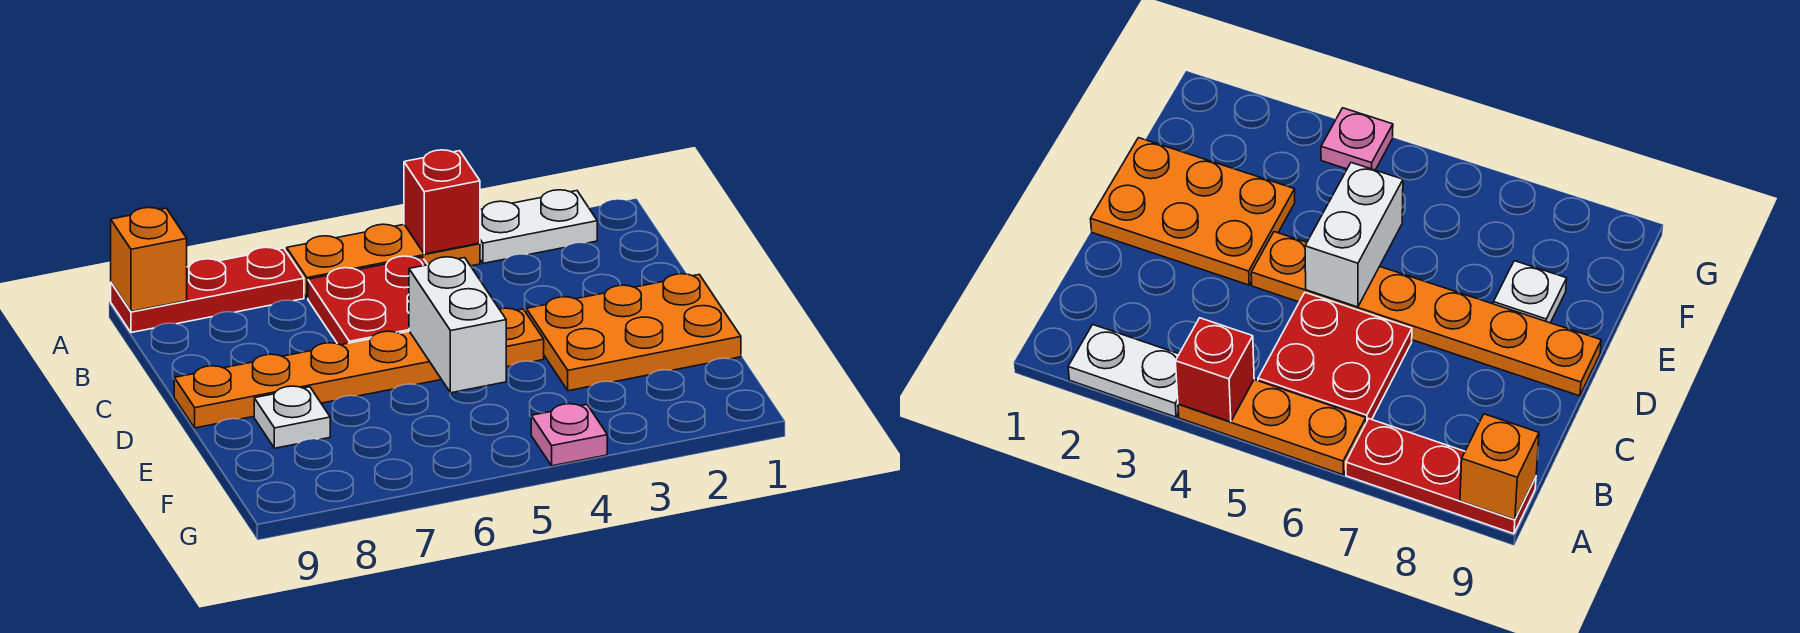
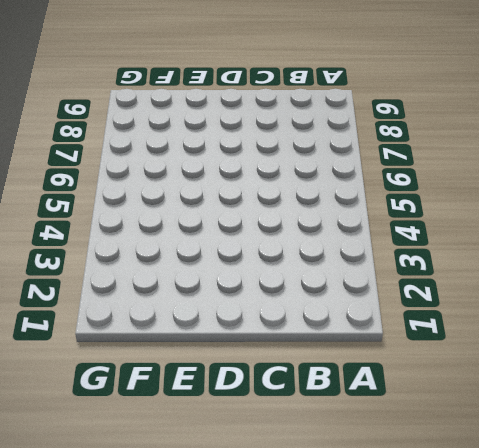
none -> white 1x2 plate [480,190,597,263]
none -> orange 1x3 plate [287,224,480,298]

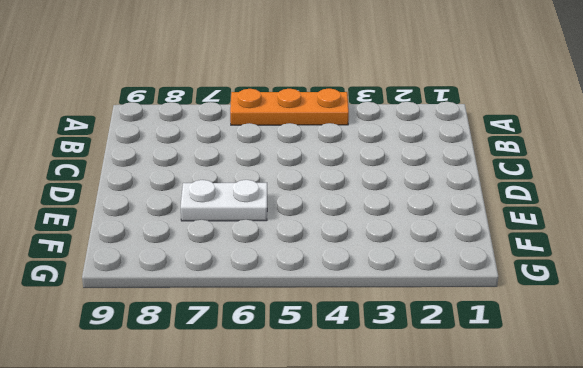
white 1x2 plate [181,180,267,221] -> white 1x2 plate moved to [480,190,597,263]
none -> red 1x3 plate [111,247,304,333]
none -> red 2x2 plate [308,256,428,345]

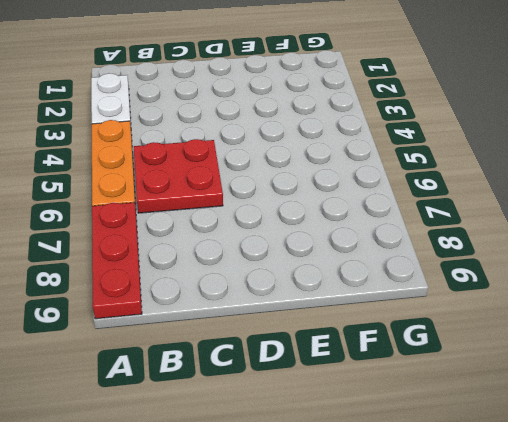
none -> orange 2x3 plate [526,274,741,391]
none -> orange 1x6 plate [174,308,544,428]

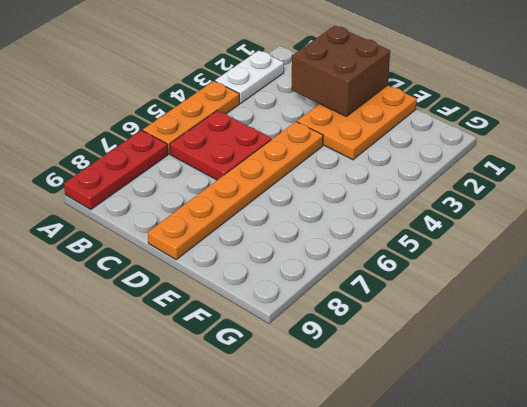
brown 2x2 brick [291,26,390,116] -> none
none -> white 1x1 plate [254,386,330,448]
none -> pink 1x1 plate [531,404,607,466]

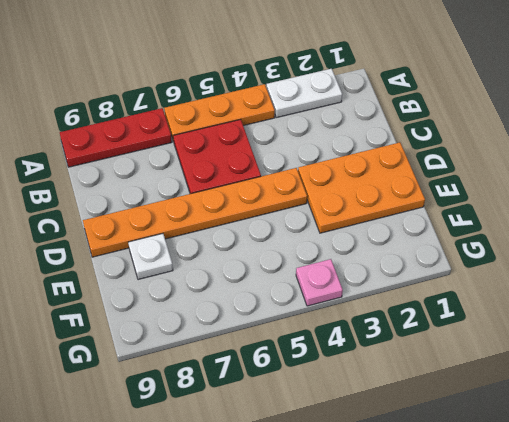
none -> red 1x1 brick [404,150,480,254]
none -> orange 1x1 brick [111,208,187,312]

